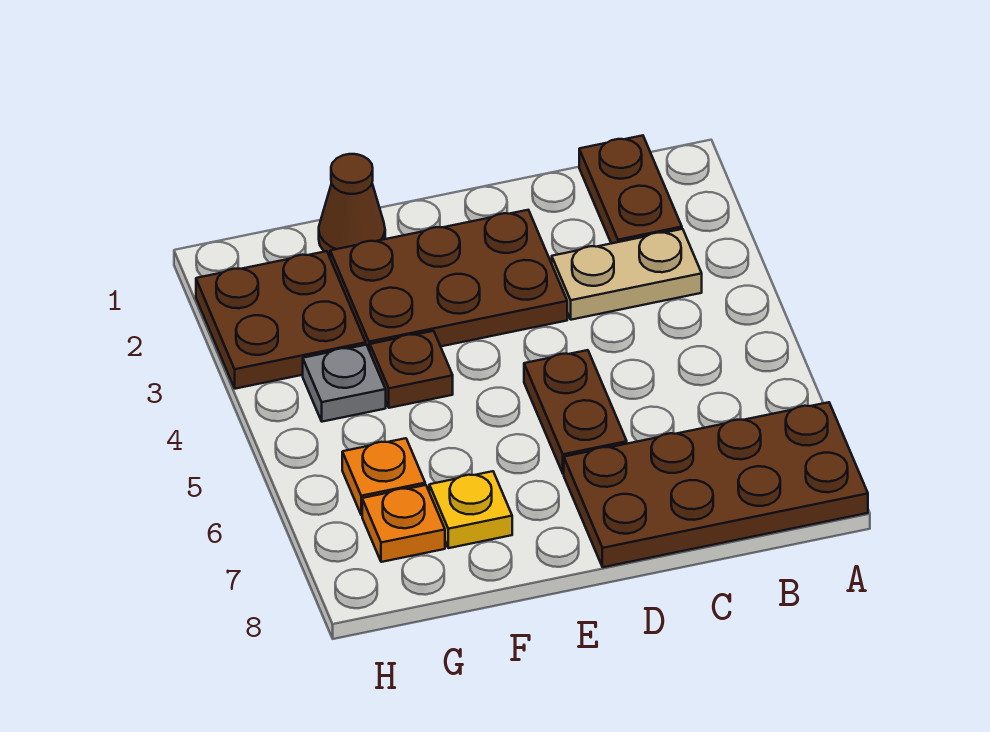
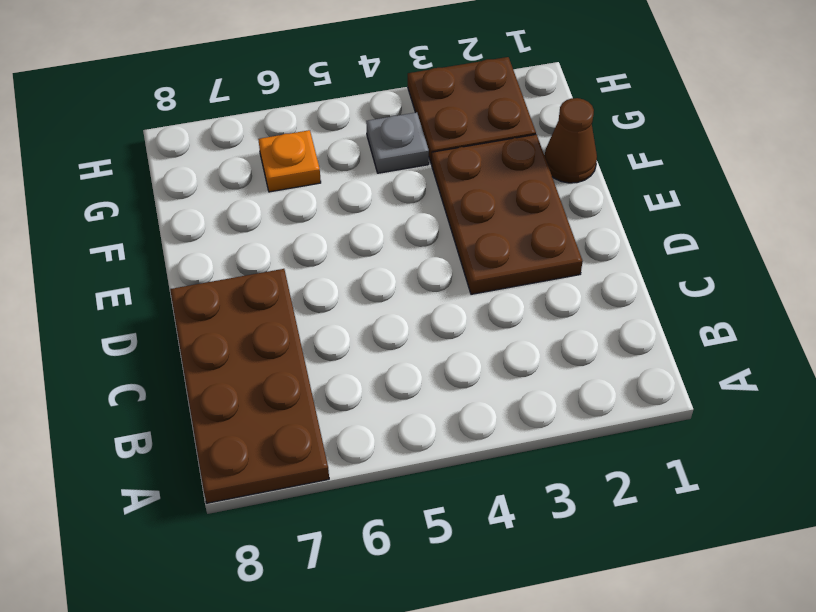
none -> brown 1x2 plate [579,135,682,244]
none -> tan 1x2 plate [552,229,702,320]
none -> brown 1x2 plate [524,350,627,474]

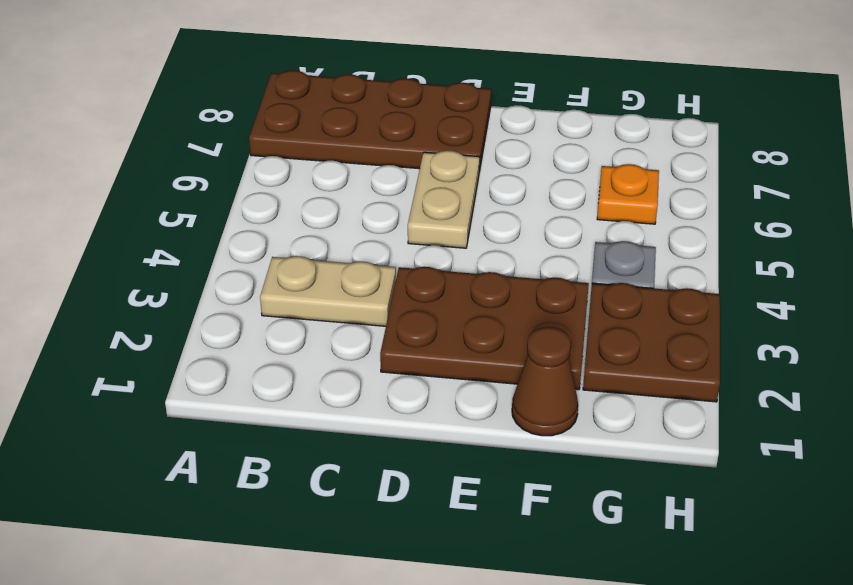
tan 1x2 plate [408,150,479,248] -> brown 1x2 plate [524,350,627,474]
none -> brown 1x2 plate [579,135,682,244]
none -> brown 1x1 plate [370,331,453,408]
none -> yellow 1x1 plate [429,471,512,548]

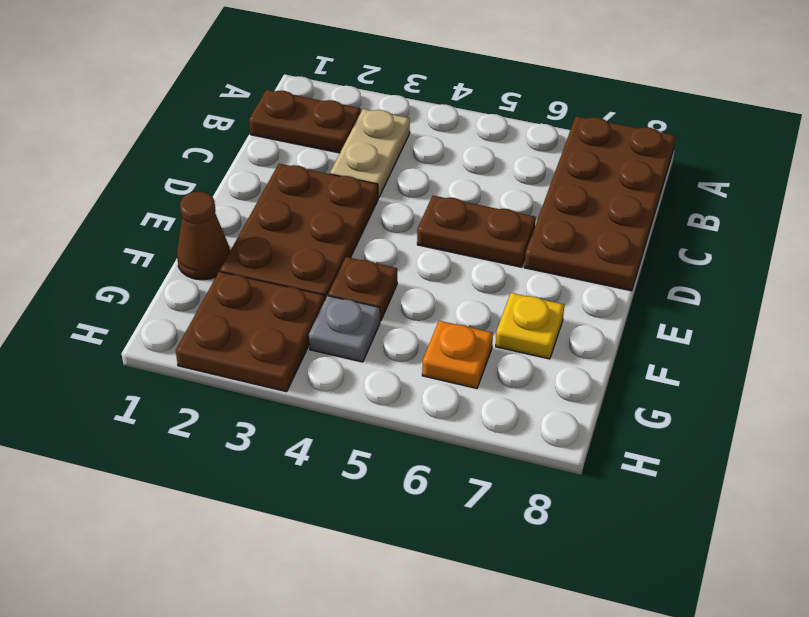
none -> orange 1x1 plate [362,485,445,562]

